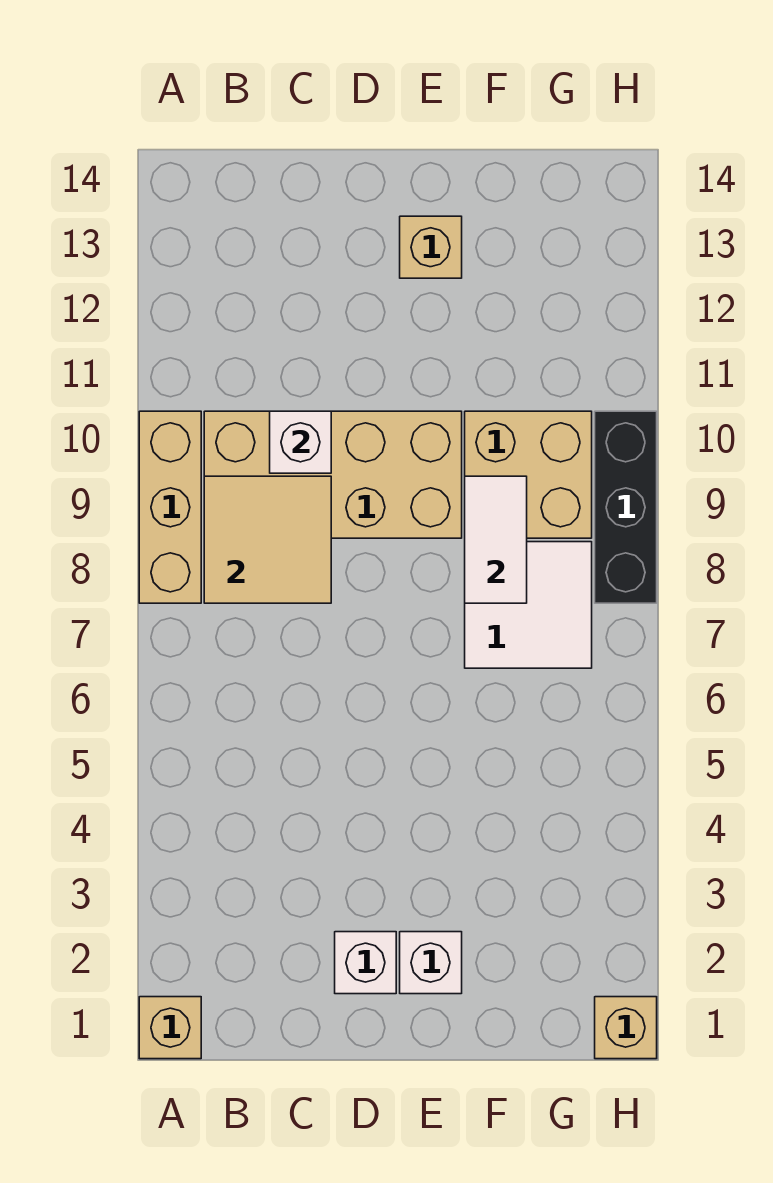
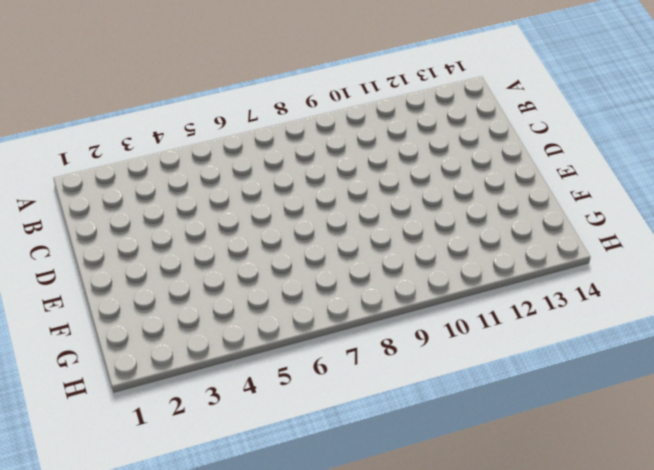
none -> tan 1x1 brick [139,997,201,1059]
none -> tan 1x3 brick [139,411,201,603]
none -> tan 2x4 brick [204,411,462,538]

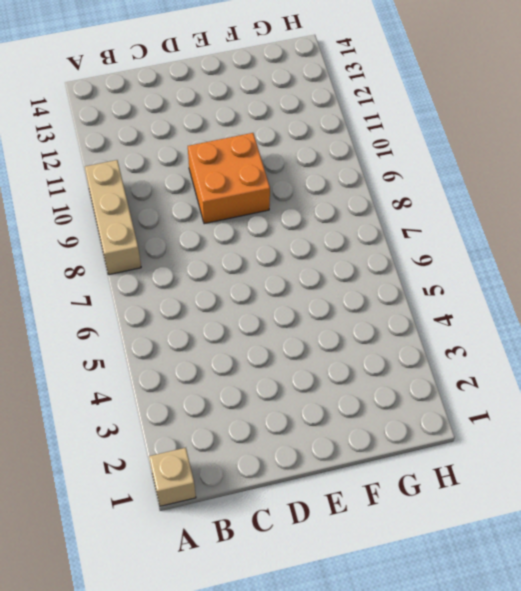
orange 2x2 brick [188,133,270,224] -> tan 2x4 brick [204,411,462,538]
none -> white 1x1 brick [335,932,396,994]
none -> white 1x1 brick [400,932,462,994]
none -> tan 1x1 brick [400,216,462,278]

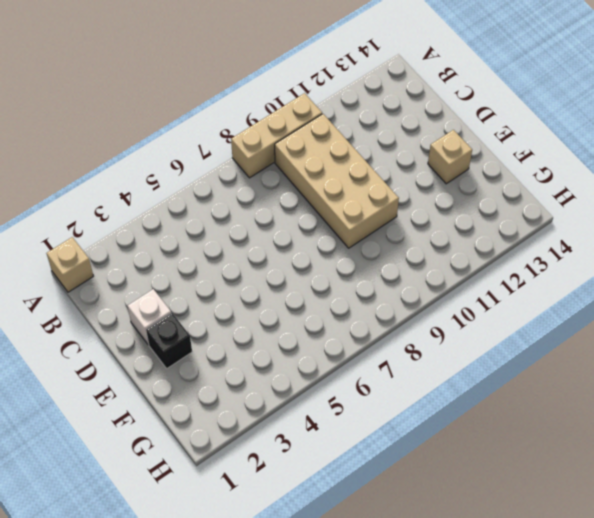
black 1x1 brick [146,313,192,368] -> white 1x1 brick [400,932,462,994]
none -> white 2x2 tile [465,542,592,668]
none -> tan 2x2 brick [465,411,592,538]
none -> tan 1x1 brick [595,997,657,1059]

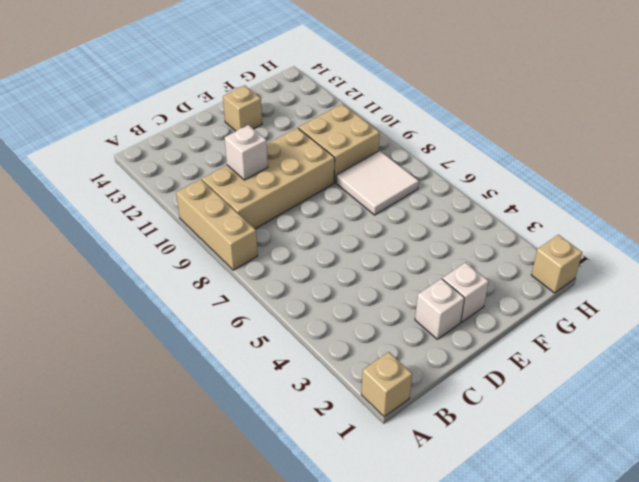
none -> black 1x3 brick [595,411,657,603]
none -> tan 2x2 tile [204,476,331,603]
none -> white 1x2 tile [465,476,527,603]

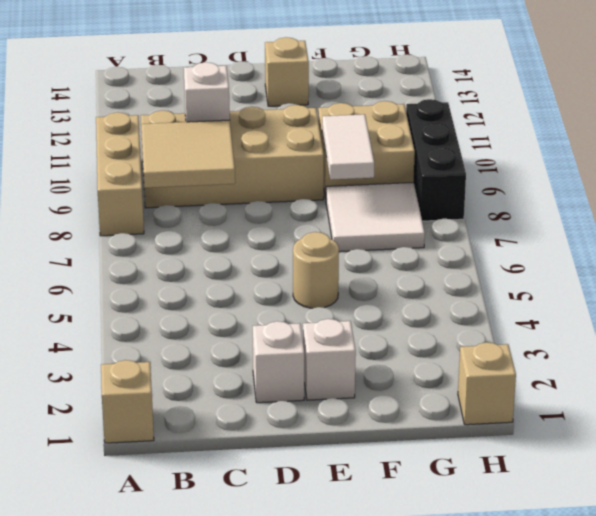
tan 1x1 round brick [293,232,339,308] -> none

